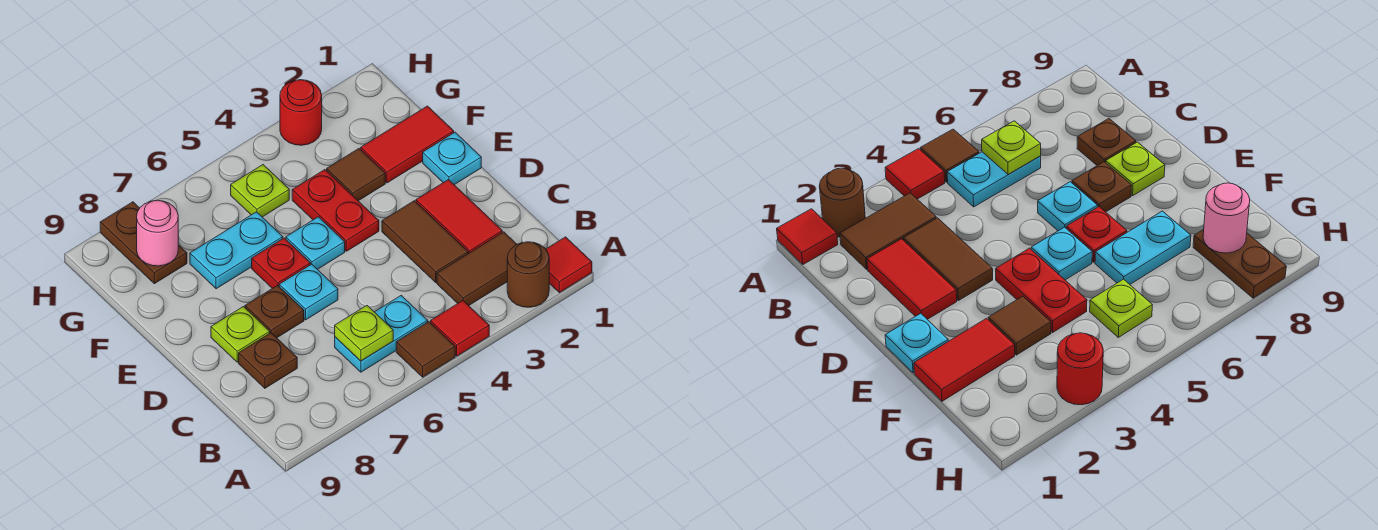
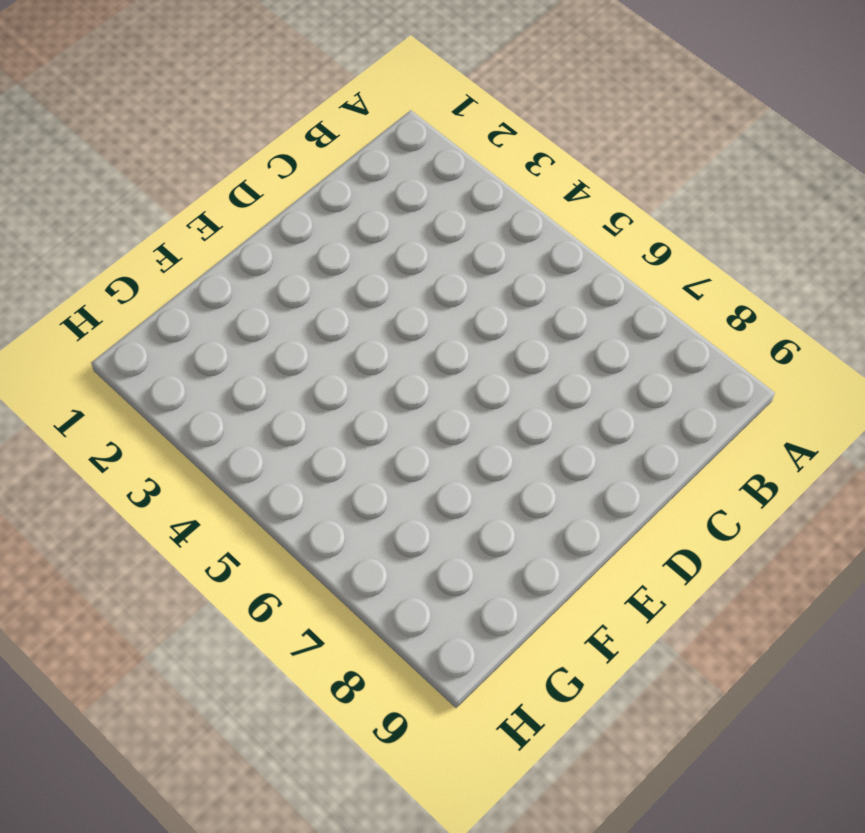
none -> red 1x1 tile [546,237,592,293]
none -> brown 1x1 round brick [507,242,549,307]
none -> red 1x1 tile [431,301,489,356]

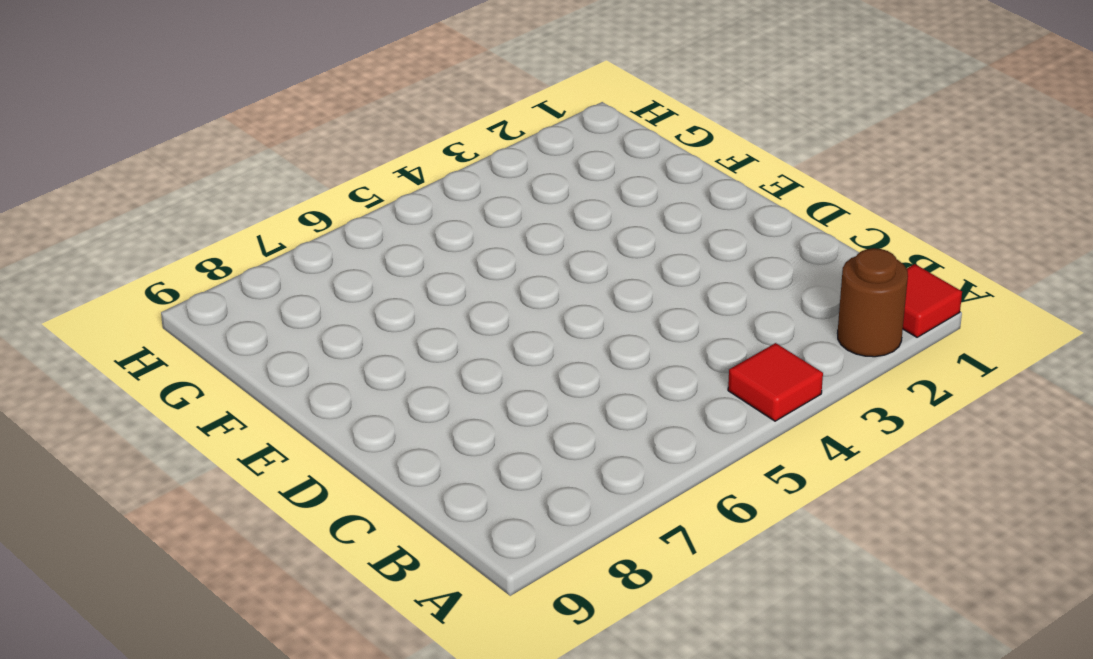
none -> brown 1x1 tile [396,322,455,377]
none -> brown 1x2 tile [437,232,517,305]
none -> cyan 1x2 plate [335,296,428,372]

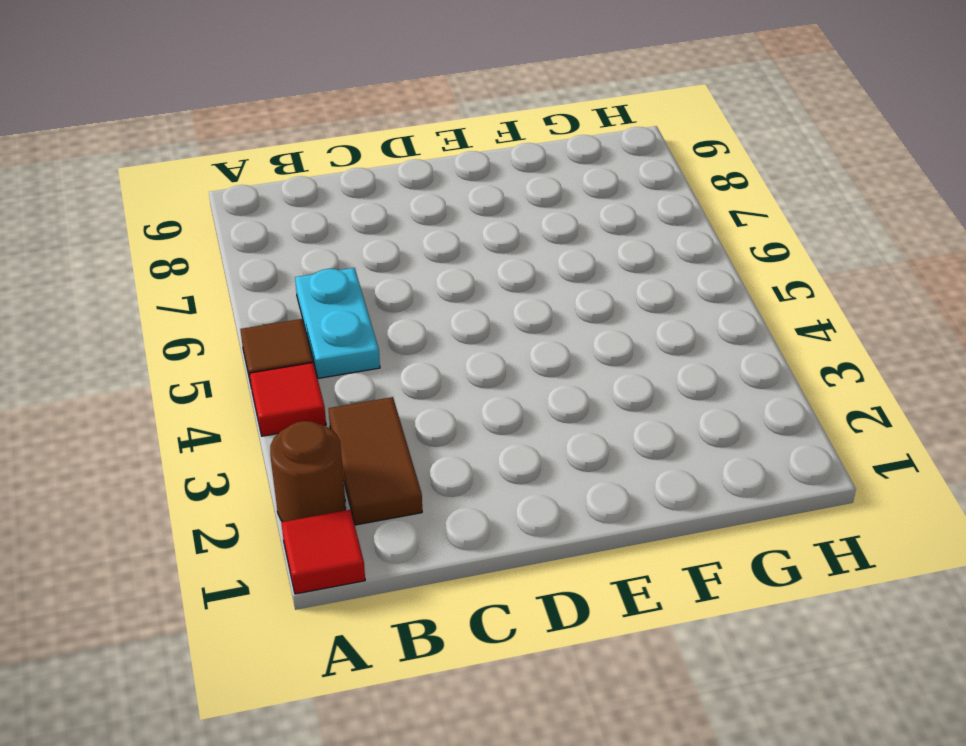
none -> red 1x2 tile [416,180,502,254]
none -> brown 1x2 tile [382,201,468,282]
none -> brown 1x1 plate [239,333,297,388]

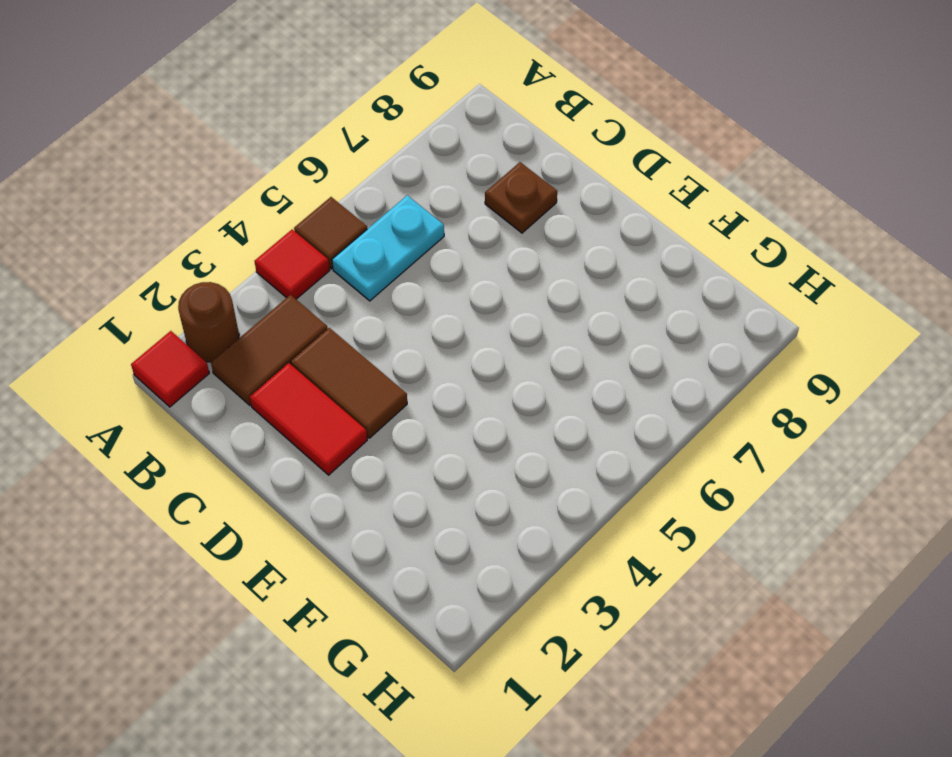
none -> cyan 1x1 plate [279,264,338,320]
none -> brown 1x1 plate [245,285,304,338]
none -> lime 1x1 plate [211,307,270,362]

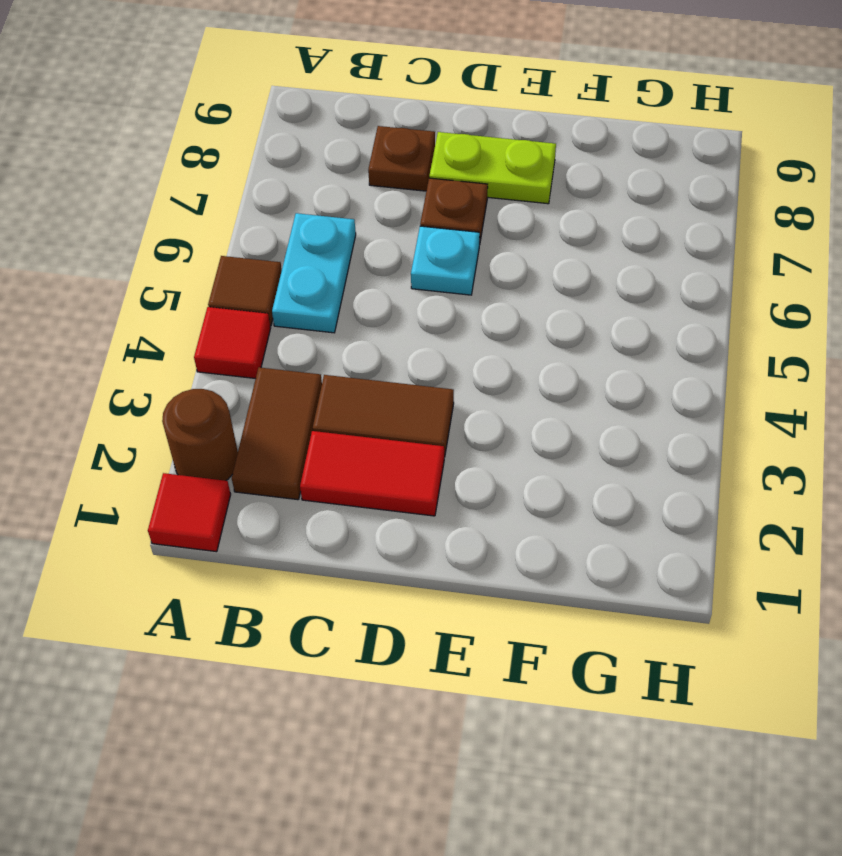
lime 1x2 plate [429,132,556,204] -> lime 1x1 plate [211,307,270,362]
none -> cyan 1x1 plate [423,132,481,185]
none -> red 1x2 plate [292,170,379,251]
none -> cyan 1x1 plate [286,217,345,269]

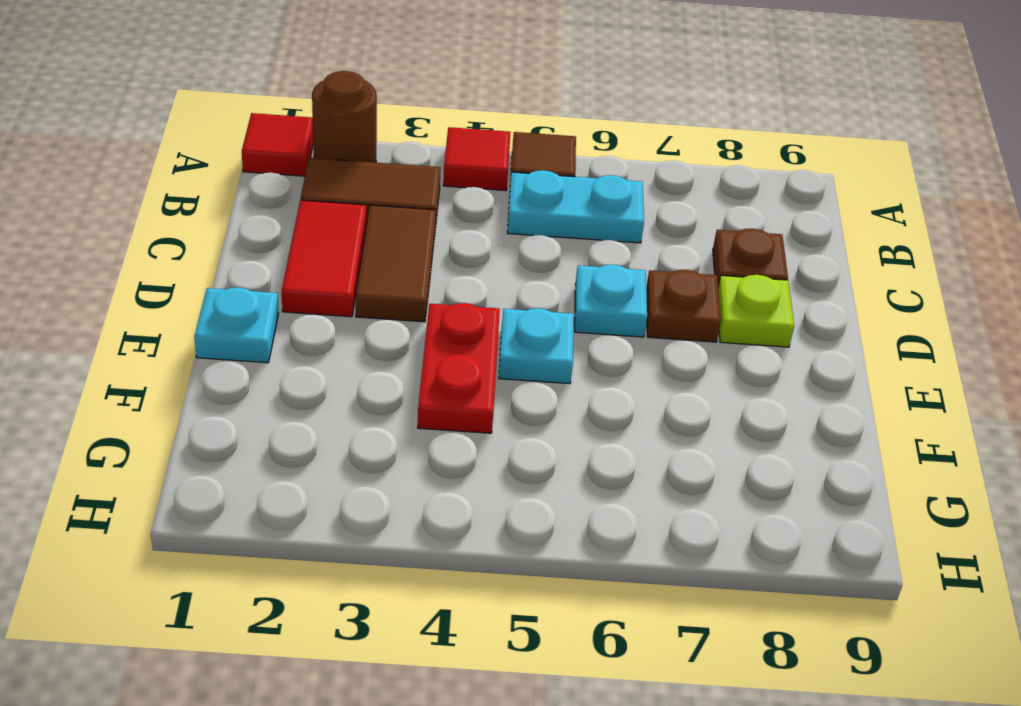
none -> red 1x1 plate [252,238,311,288]
none -> red 1x2 tile [361,106,454,183]
none -> brown 1x1 tile [327,149,385,201]

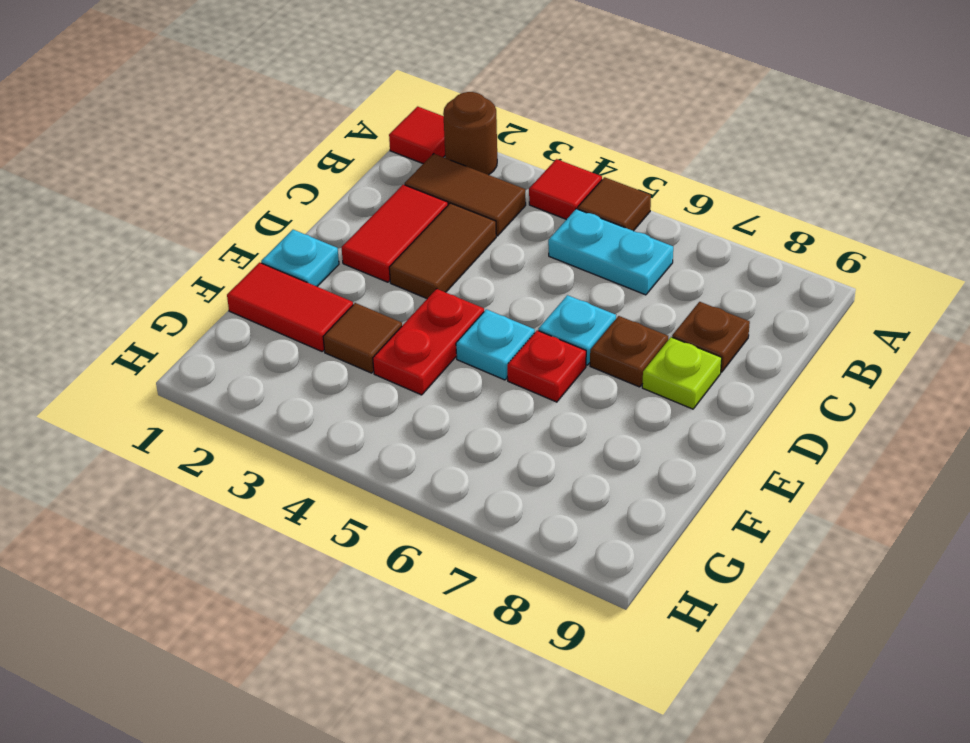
none -> cyan 1x2 plate [190,212,283,289]
none -> lime 1x1 plate [231,165,289,217]
none -> brown 1x2 plate [100,202,187,284]

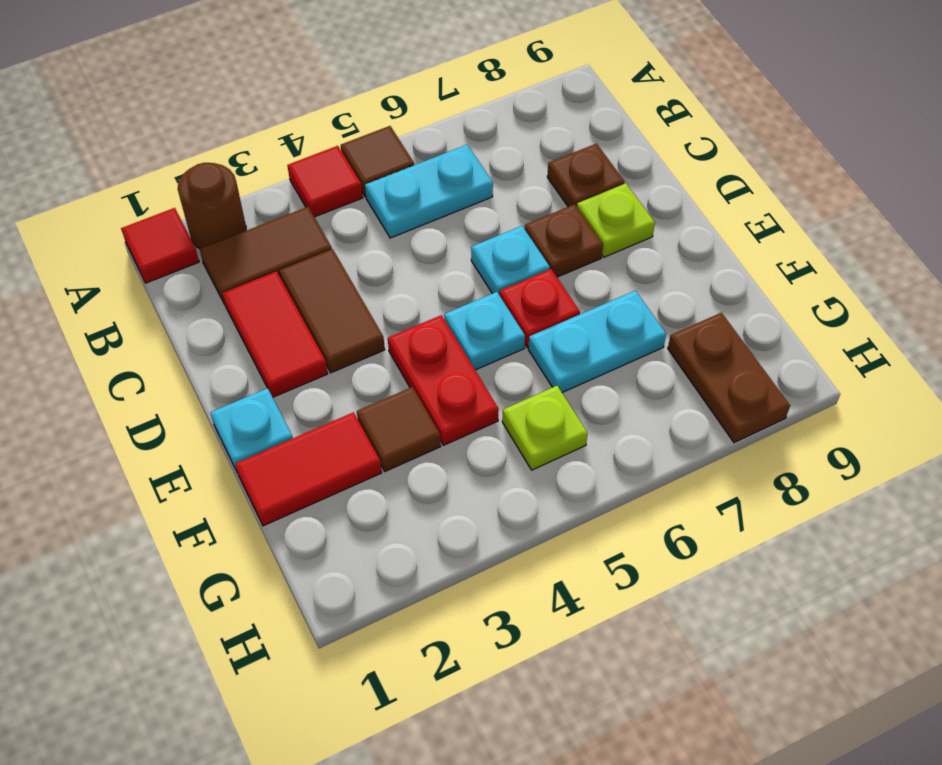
none -> red 1x1 round brick [280,80,322,145]
none -> lime 1x1 plate [335,306,393,361]
none -> pink 1x1 round brick [137,200,178,266]

